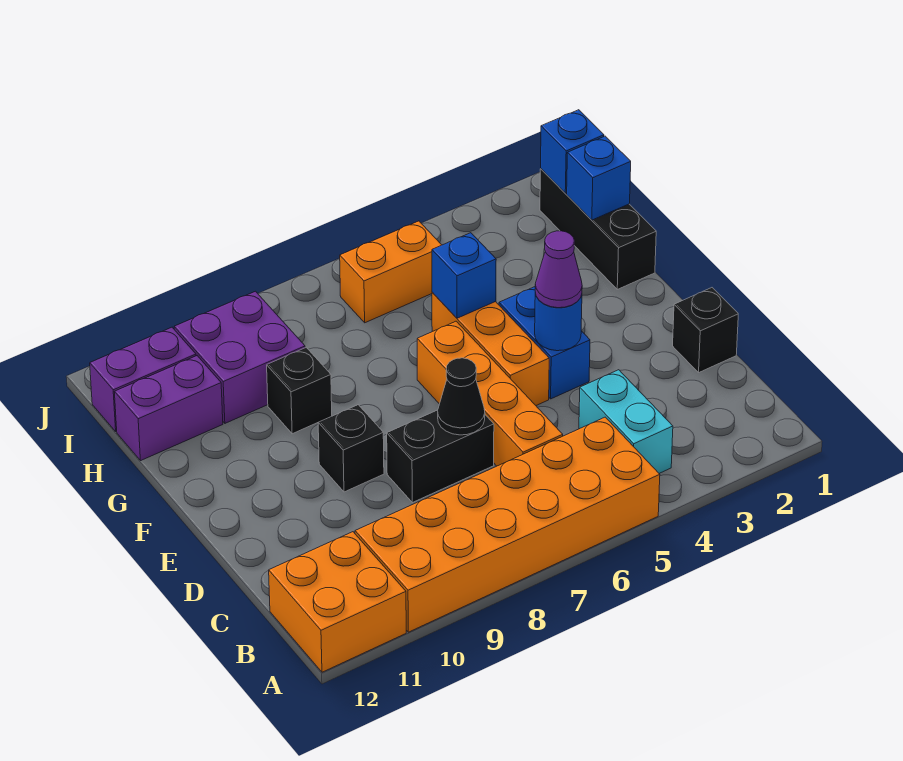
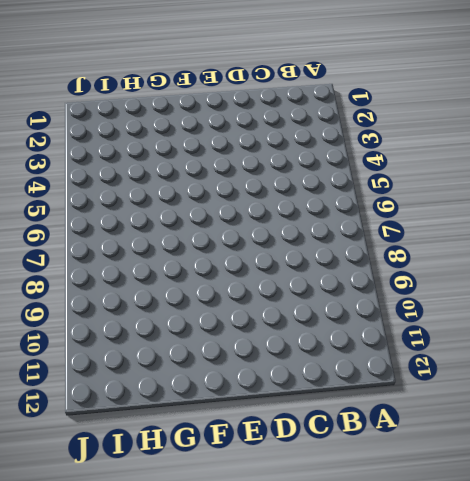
none -> orange 2x6 brick [355,417,660,632]
none -> orange 2x2 brick [269,532,406,672]
none -> cyan 1x2 brick [579,370,673,473]

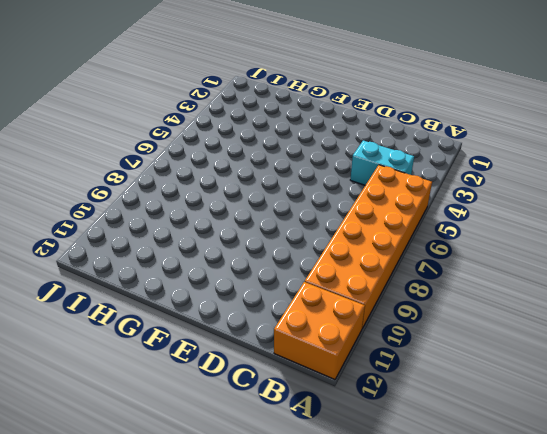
none -> orange 1x4 brick [417,321,563,466]
none -> black 1x1 brick [673,288,738,372]
none -> black 1x2 brick [387,410,494,503]

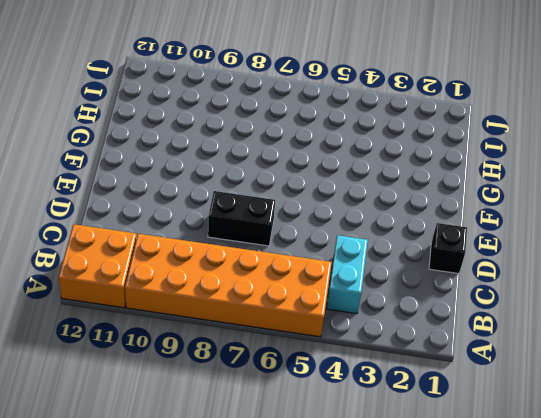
none -> orange 1x4 brick [417,321,563,466]
none -> blue 1x2 brick [499,287,590,399]
none -> orange 1x3 brick [432,292,549,405]

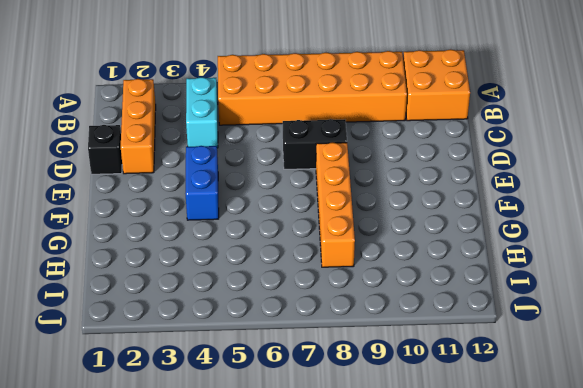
orange 1x3 brick [121,79,156,174] -> orange 1x3 brick moved to [432,292,549,405]
orange 1x4 brick [316,142,355,267] -> orange 1x4 brick moved to [417,321,563,466]
none -> black 1x1 brick [318,405,384,492]
none -> black 1x3 brick [540,169,656,289]
none -> black 1x1 brick [267,347,332,434]

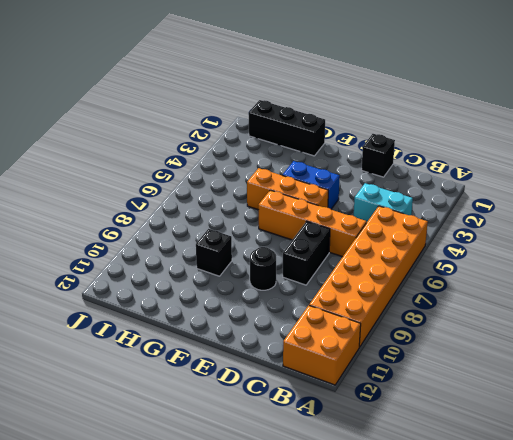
black 1x1 round brick [250,247,276,290] -> black 1x1 brick [318,405,384,492]
none -> purple 2x2 brick [174,291,305,423]
none -> purple 1x2 brick [115,356,223,460]
none -> orange 1x2 brick [340,221,441,323]

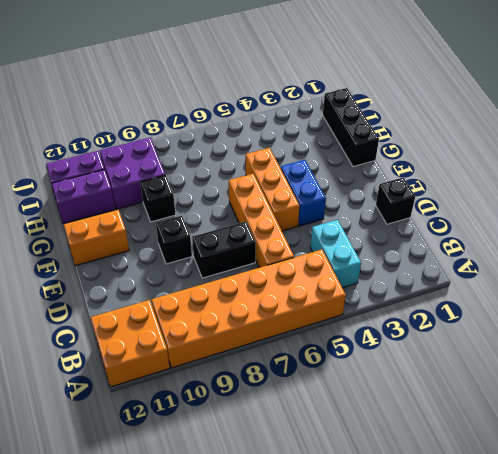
orange 1x2 brick [64,210,129,266] -> orange 1x2 brick moved to [340,221,441,323]
none -> black 1x1 cone [438,358,485,435]
none -> blue 1x1 round brick [535,293,582,351]
none -> blue 1x1 brick [432,233,496,318]

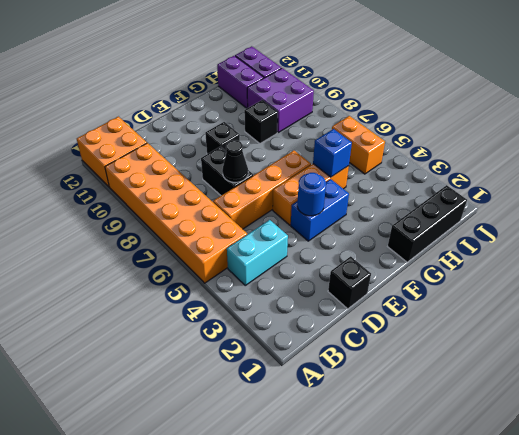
none -> blue 1x1 brick [567,136,631,220]
none -> blue 1x1 brick [541,110,604,193]
none -> purple 1x1 cone [535,231,582,308]

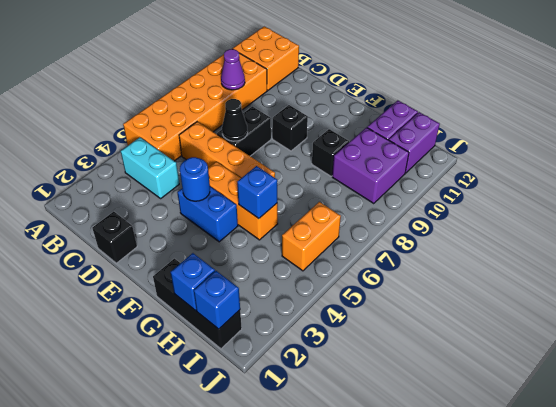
purple 1x1 cone [221,49,245,90] -> purple 1x1 cone moved to [535,231,582,308]

